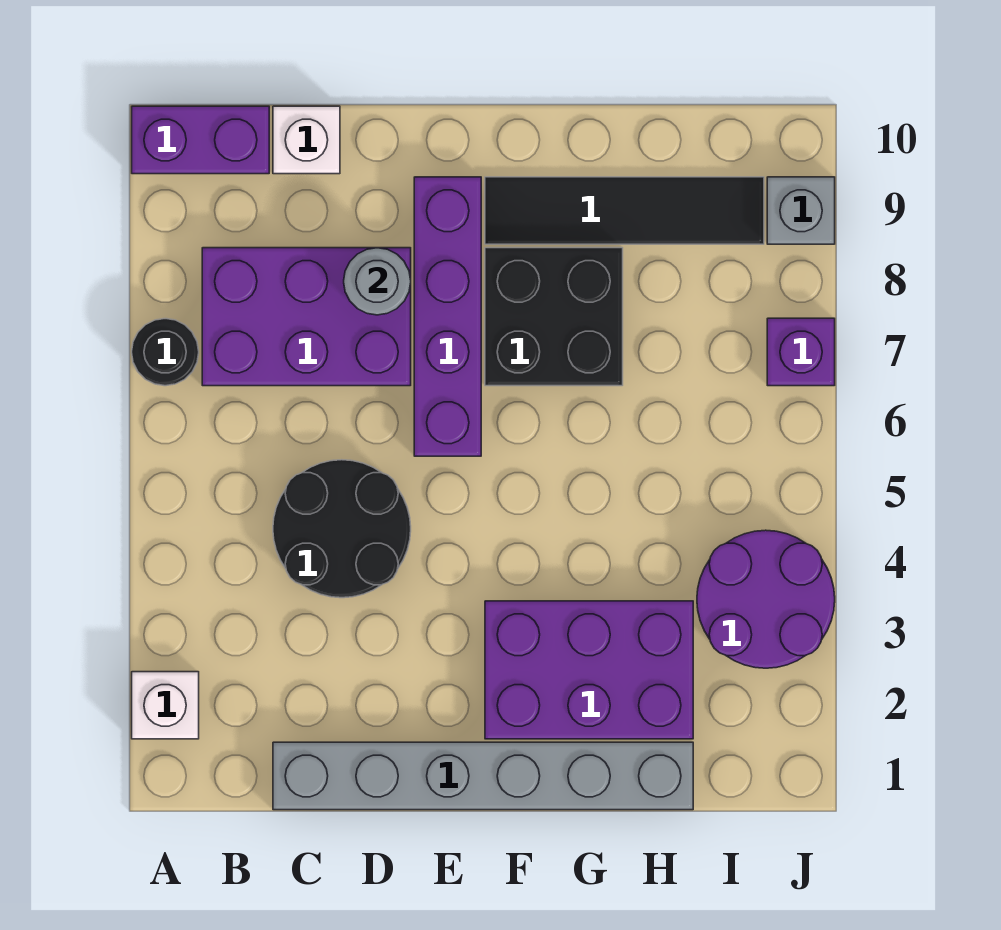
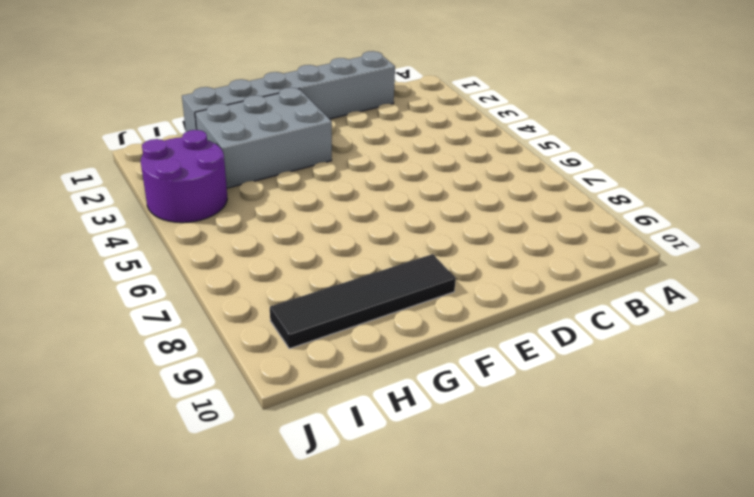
grey 2x3 brick [195,88,332,188] -> purple 2x3 brick [485,601,693,739]
none -> white 1x1 brick [132,672,199,739]
none -> black 1x1 round brick [132,319,199,386]
none -> purple 1x2 brick [132,106,269,174]

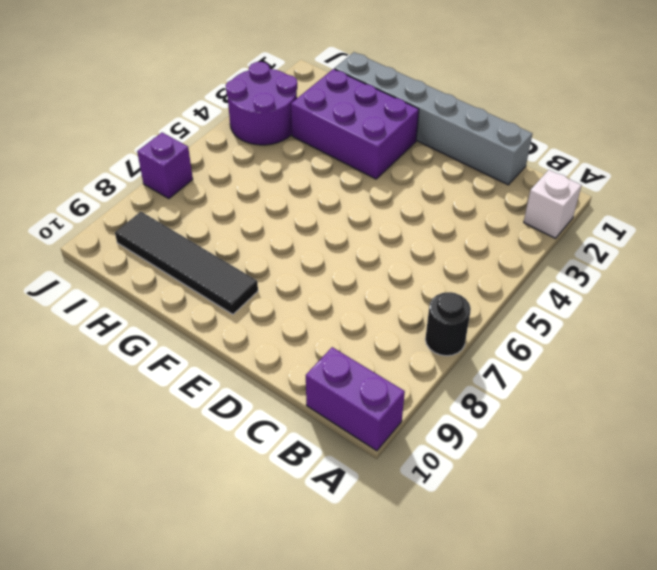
none -> purple 2x3 brick [202,248,411,386]
none -> black 2x2 round brick [273,460,411,598]
none -> white 1x1 brick [273,106,340,174]

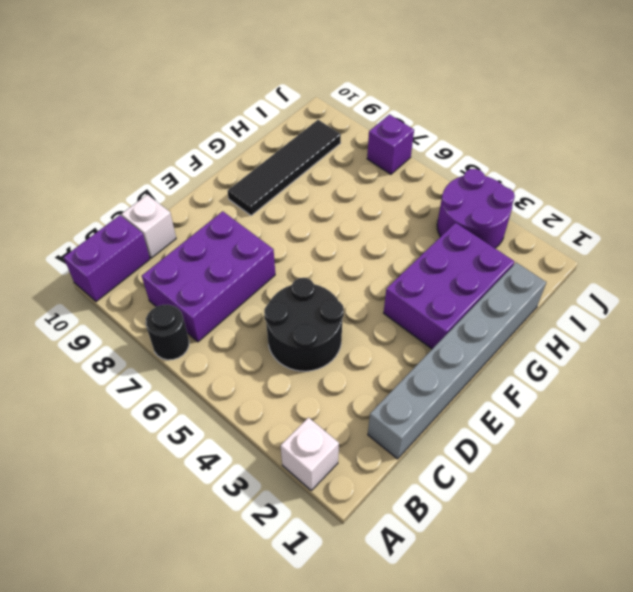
none -> purple 1x4 brick [414,177,481,456]
none -> black 2x2 brick [485,248,623,386]
none -> grey 1x1 brick [767,177,835,244]

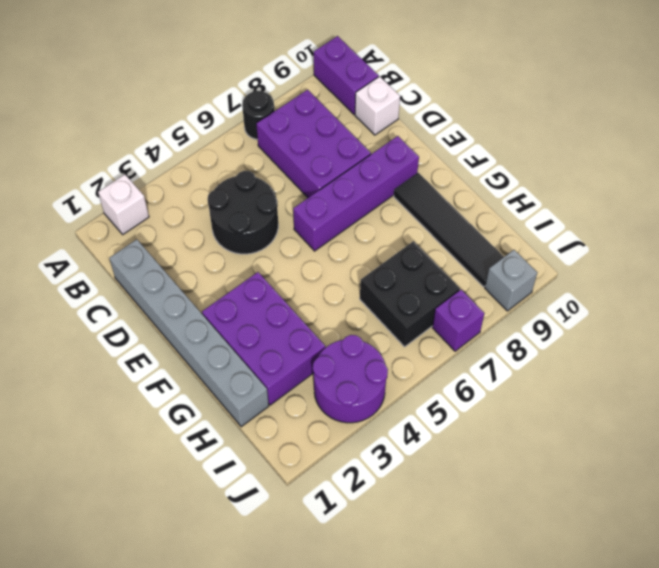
black 2x2 brick [360,241,460,347] -> black 2x2 brick moved to [485,248,623,386]
none -> grey 1x1 round brick [344,248,411,315]

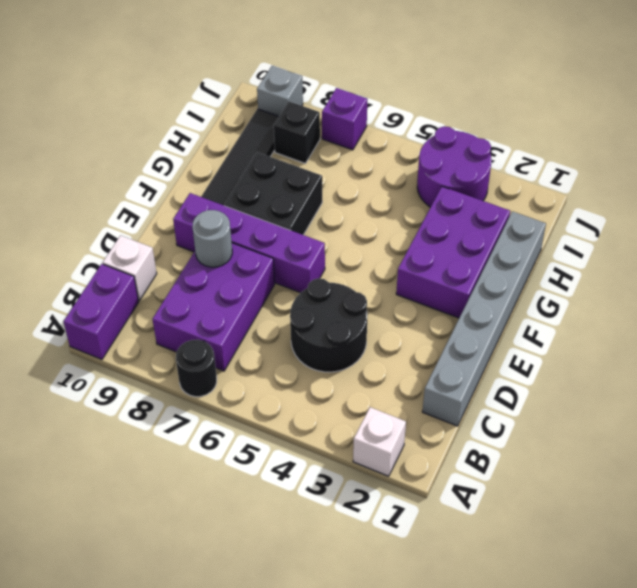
black 1x1 brick [274,101,320,164] -> none

